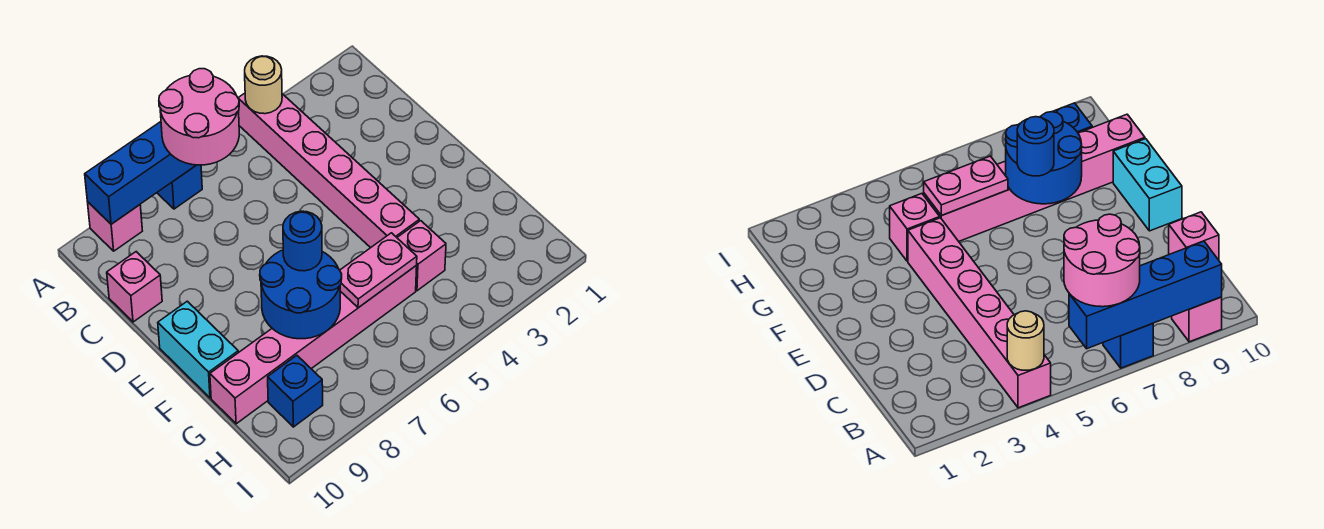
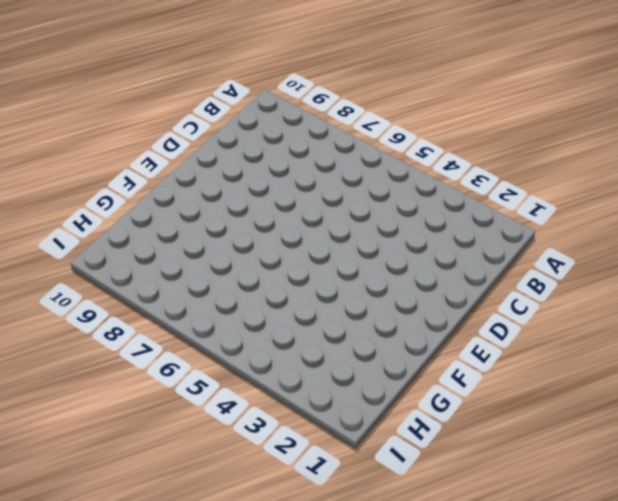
none -> pink 1x6 brick [238,93,419,248]
none -> blue 1x1 brick [157,165,202,209]
none -> pink 1x1 brick [88,202,142,251]

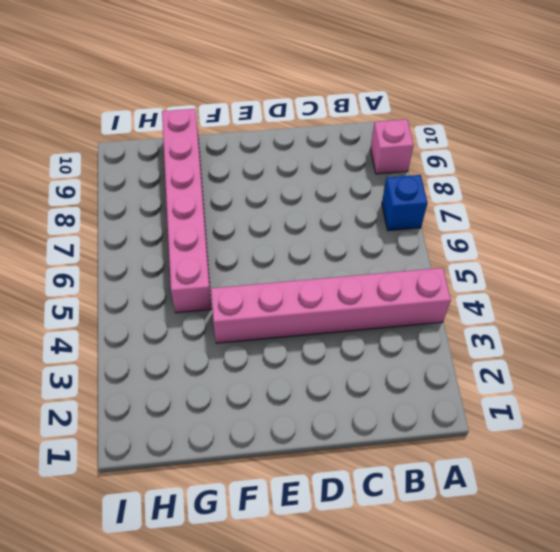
none -> pink 1x1 brick [107,252,162,322]
none -> cyan 1x2 brick [158,301,238,398]
none -> pink 1x1 brick [397,221,446,291]

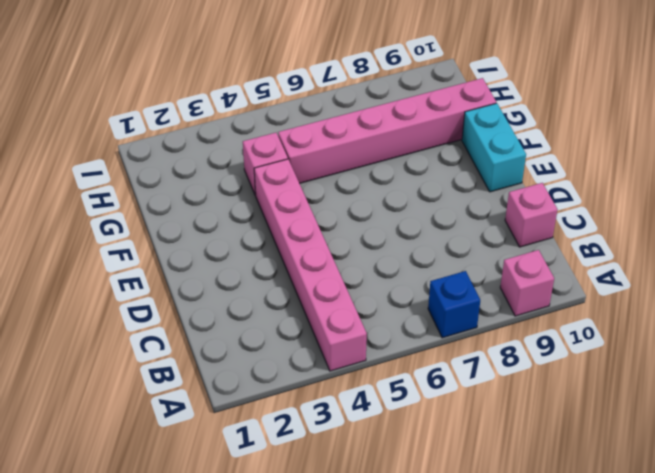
none -> blue 1x1 brick [268,355,323,427]
none -> tan 1x1 round brick [245,56,282,114]
none -> blue 1x4 brick [85,122,196,224]

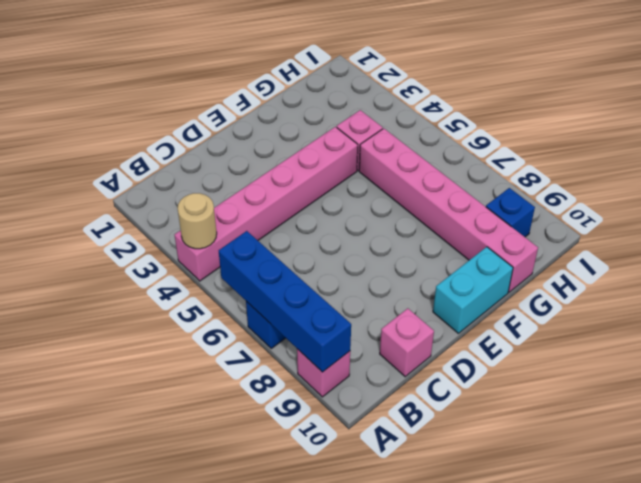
none -> blue 2x2 round brick [260,250,342,339]
none -> pink 1x2 plate [340,233,417,308]
none -> pink 2x2 round brick [159,69,239,165]

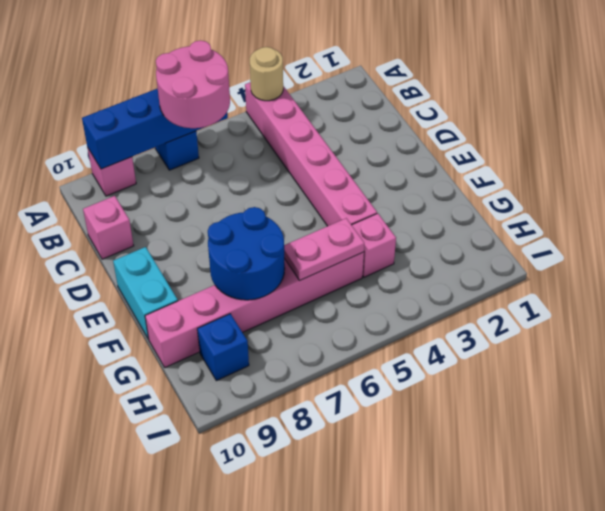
none -> blue 1x1 round brick [283,211,322,271]

